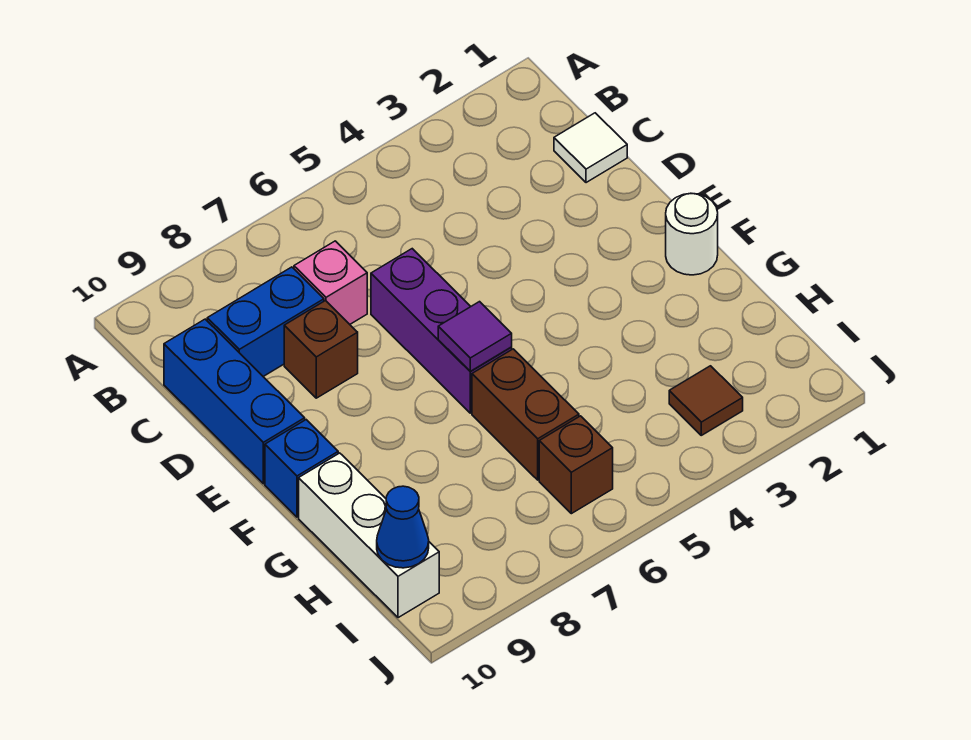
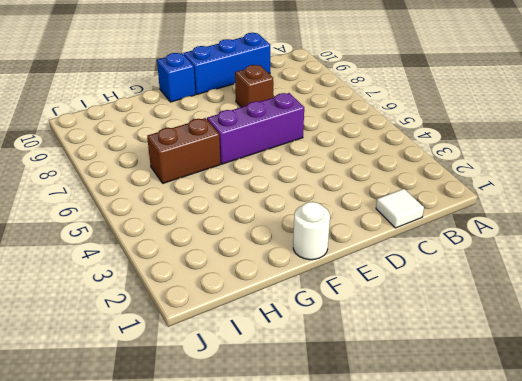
none -> pink 1x1 brick [294,241,367,324]
none -> blue 1x2 brick [207,267,324,376]
none -> white 1x3 brick [299,453,439,618]

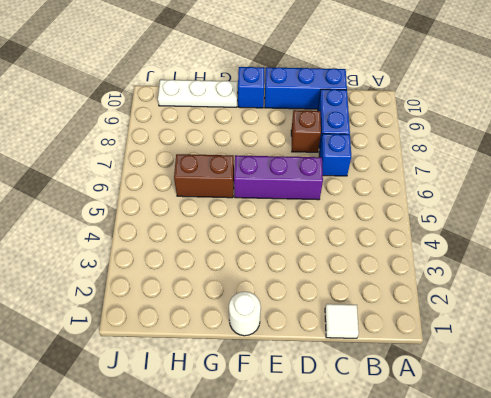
blue 1x1 brick [319,134,351,176] -> pink 1x1 brick [294,241,367,324]
white 1x3 plate [158,80,238,107] -> white 1x3 brick [299,453,439,618]
none -> brown 1x1 tile [669,366,743,435]
none -> brown 1x1 brick [539,416,613,514]
none -> purple 1x1 tile [438,302,512,371]

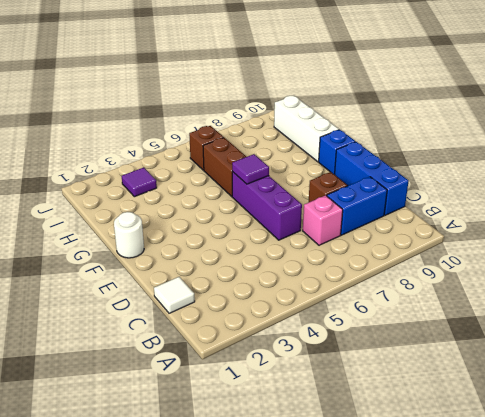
purple 1x1 tile [122,167,157,197] -> brown 1x1 tile [669,366,743,435]
none -> blue 1x1 cone [377,486,429,568]

